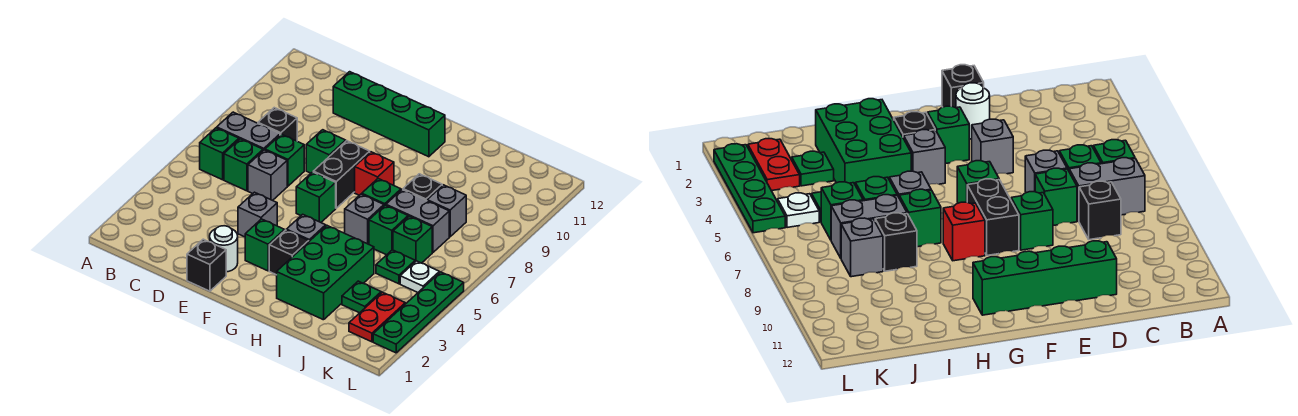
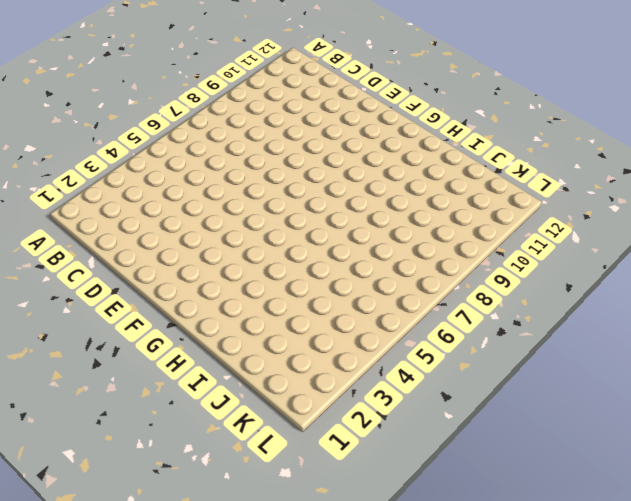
none -> green 1x1 brick [200,128,239,180]
none -> grey 1x2 brick [217,112,280,151]
none -> green 1x1 brick [224,139,263,191]
none -> black 1x1 brick [258,108,297,141]

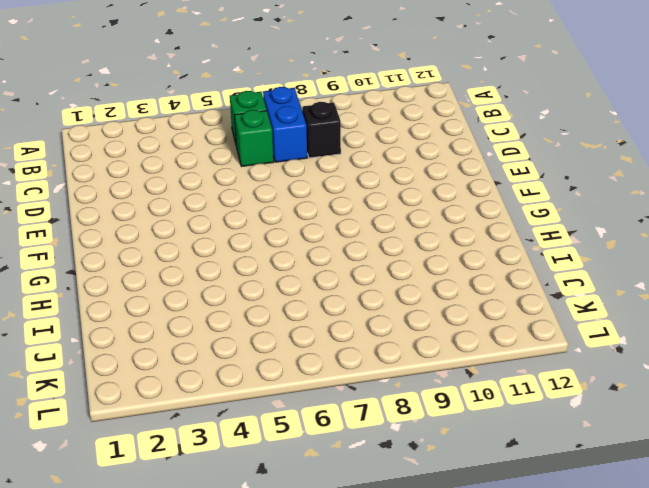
blue 1x2 brick [263,87,307,162] -> grey 1x2 brick [217,112,280,151]
none -> grey 1x1 brick [248,150,287,201]
none -> green 1x1 brick [265,134,304,186]
none -> green 1x4 brick [333,72,445,157]
none -> black 1x1 brick [187,239,226,291]

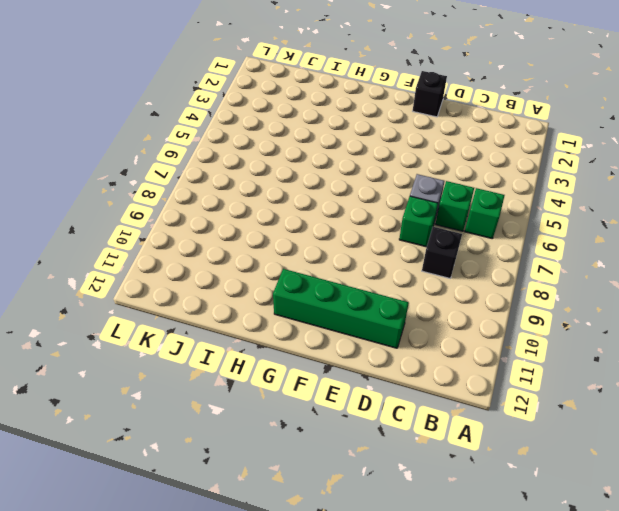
none -> grey 1x2 brick [217,112,280,151]
none -> white 1x1 round brick [210,226,238,272]
none -> grey 1x1 brick [238,192,277,237]
none -> green 1x1 brick [306,130,346,173]

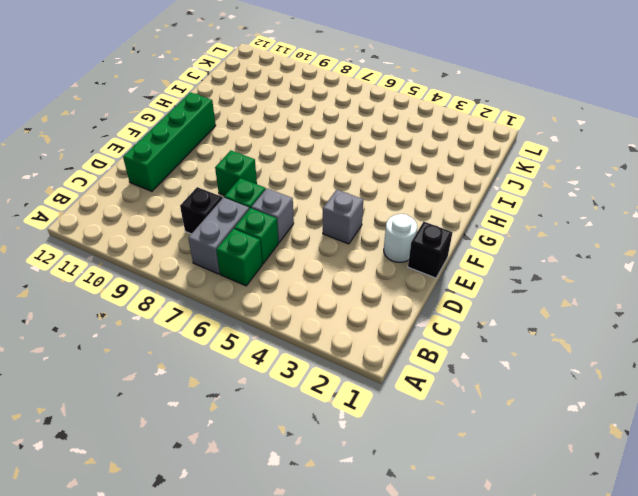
none -> green 1x1 brick [245,219,284,271]
none -> green 1x1 brick [296,172,336,222]
none -> black 1x2 brick [313,141,370,208]
none -> black 1x1 brick [269,230,309,275]

